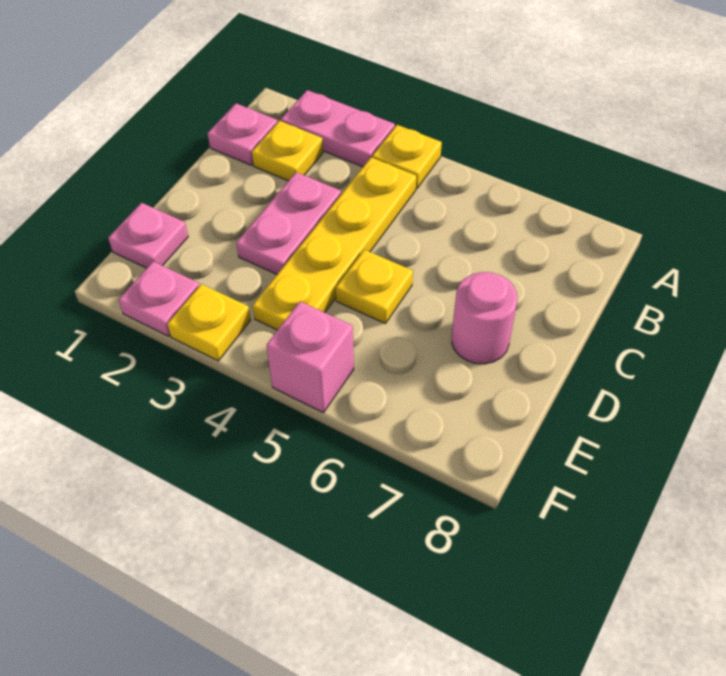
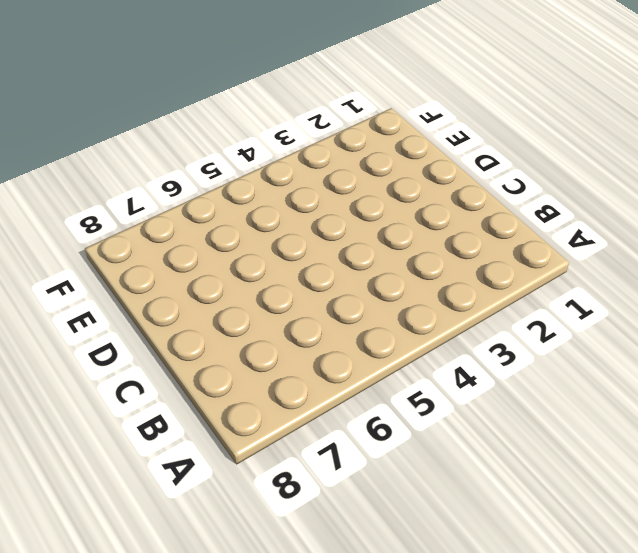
none -> pink 1x2 plate [281,90,395,167]
none -> yellow 1x1 plate [372,125,442,189]
none -> pink 1x1 plate [208,104,278,165]

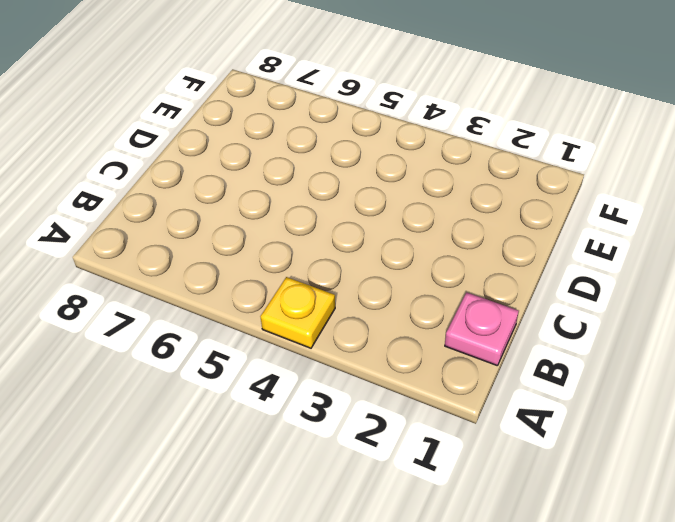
none -> pink 1x2 plate [281,90,395,167]
none -> yellow 1x1 plate [252,121,323,181]
none -> yellow 1x4 plate [253,157,416,330]

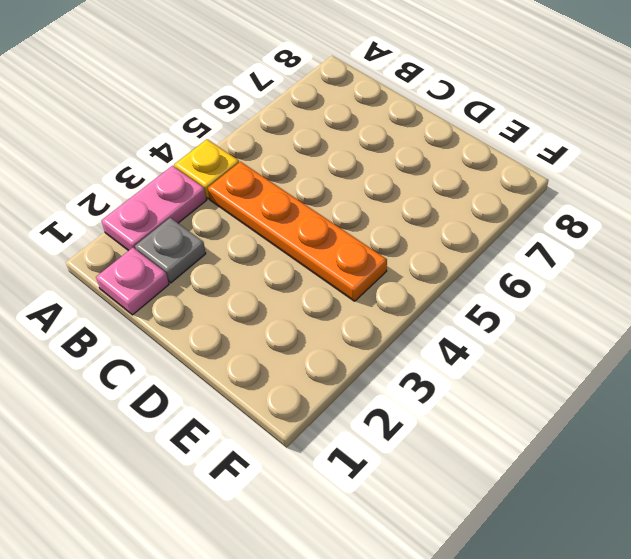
grey 1x1 plate [135,218,206,283] -> yellow 1x1 plate [252,121,323,181]
orange 1x4 plate [208,162,387,301] -> yellow 1x4 plate [253,157,416,330]
none -> pink 1x2 plate [236,172,341,274]
none -> yellow 1x1 plate [336,250,413,323]
none -> pink 1x1 round brick [452,272,517,364]

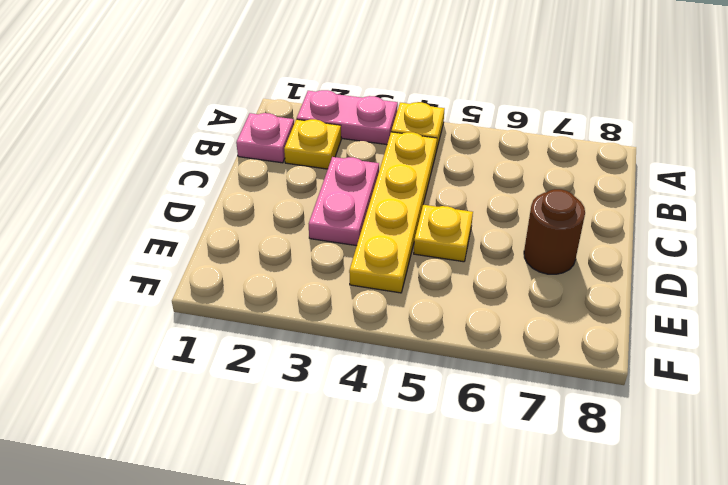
brown 1x1 round brick [524,189,585,274] -> pink 1x1 round brick [452,272,517,364]
none -> pink 1x1 plate [108,203,188,268]
none -> pink 1x1 plate [119,262,199,336]
none -> yellow 1x1 plate [167,284,251,361]

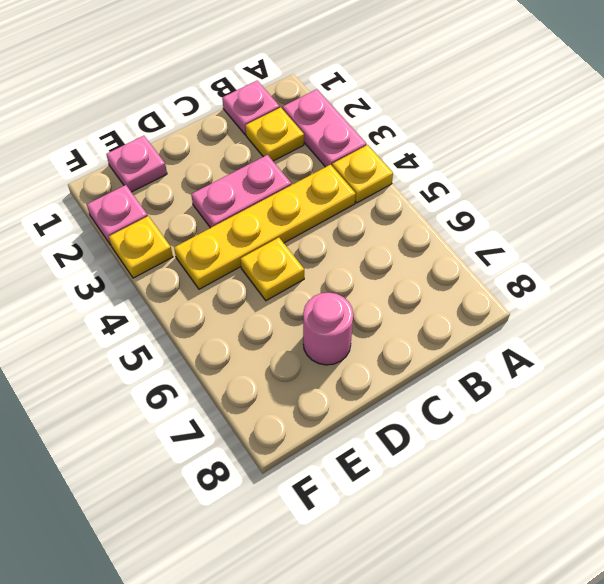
none -> pink 1x1 brick [266,302,354,413]

